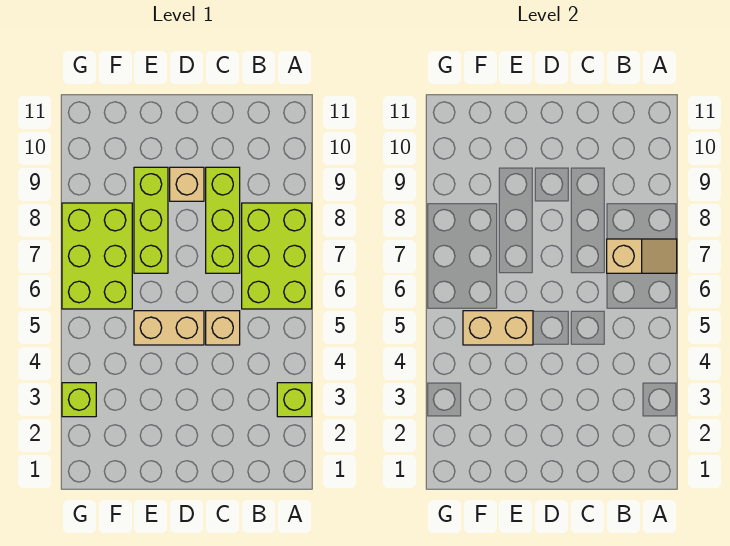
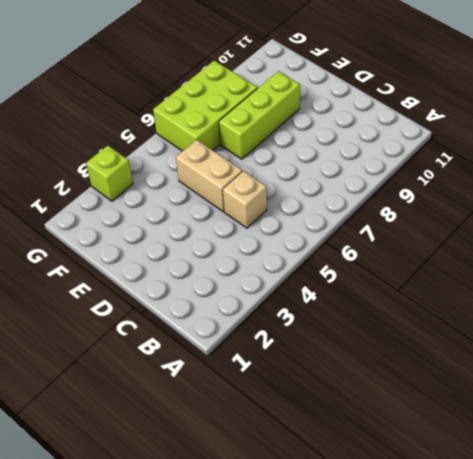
none -> lime 1x1 brick [277,383,312,417]
none -> lime 2x3 brick [242,203,312,309]

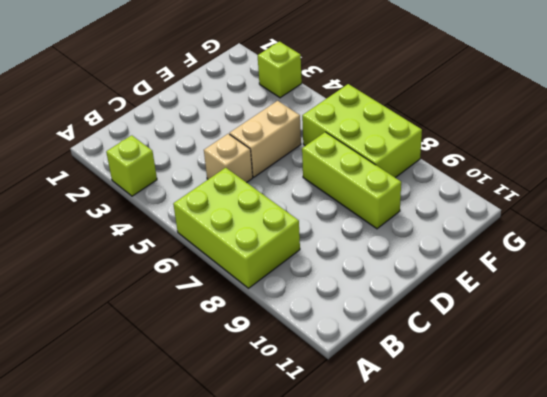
none -> lime 1x3 brick [206,167,240,273]
none -> tan 1x1 brick [170,167,204,201]

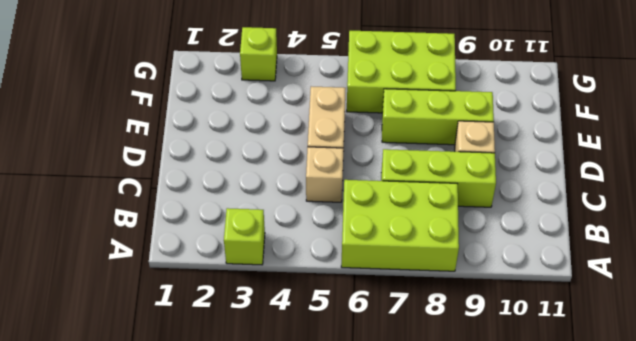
none -> tan 1x2 slope [607,239,677,273]
none -> tan 1x2 brick [463,311,533,345]

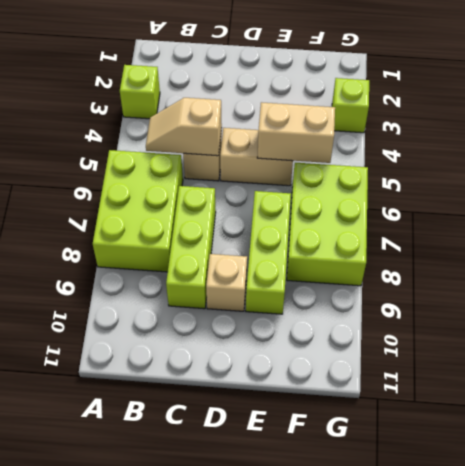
tan 1x2 slope [146,98,222,156] -> tan 1x2 slope moved to [607,239,677,273]

